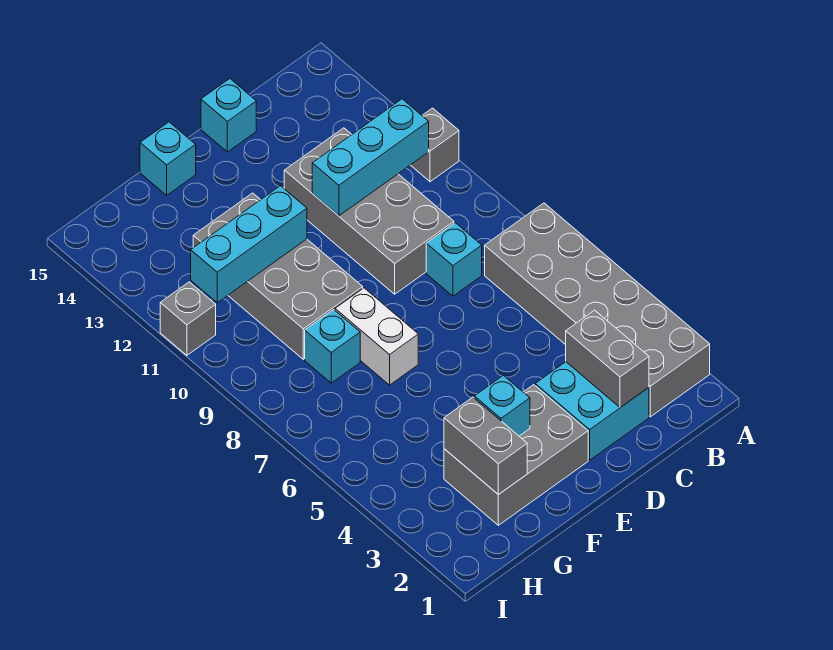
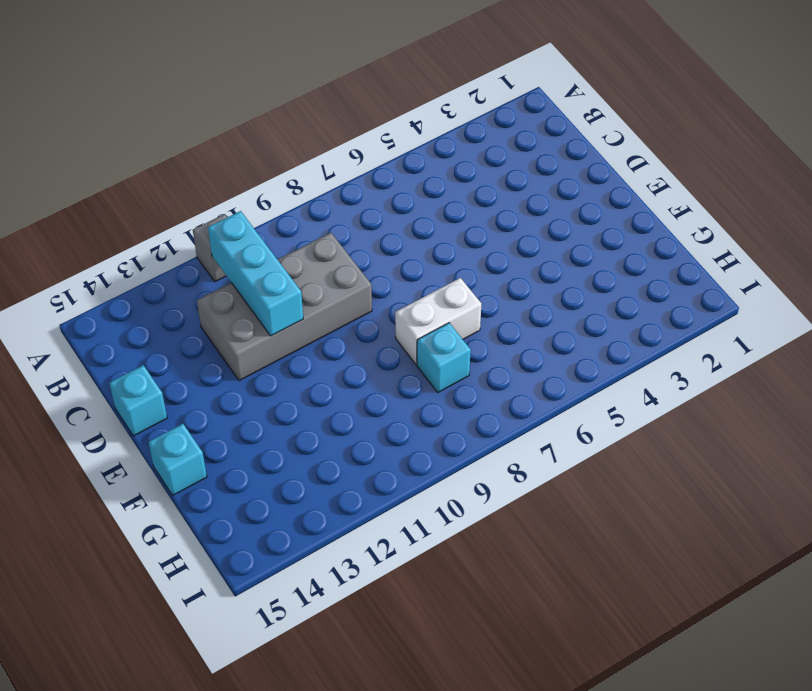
none -> grey 2x6 brick [485,203,710,417]
none -> cyan 2x2 brick [535,362,649,460]
none -> cyan 1x1 brick [426,223,482,296]

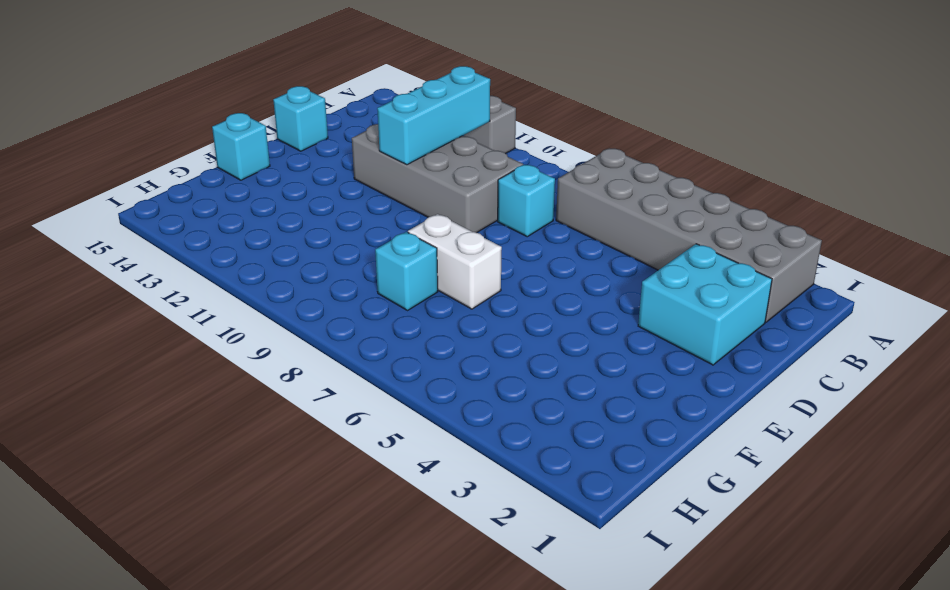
none -> grey 2x3 brick [444,385,588,525]
none -> grey 2x4 brick [193,193,363,359]
none -> grey 1x1 brick [160,282,216,355]

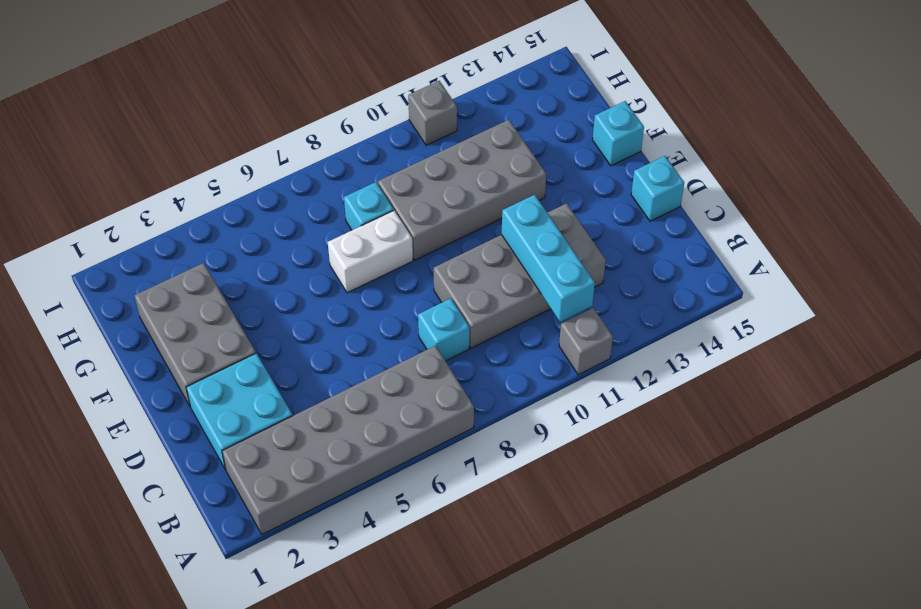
none -> grey 1x2 brick [566,310,649,408]
none -> cyan 1x1 brick [474,375,530,436]
none -> cyan 1x3 brick [191,186,307,303]

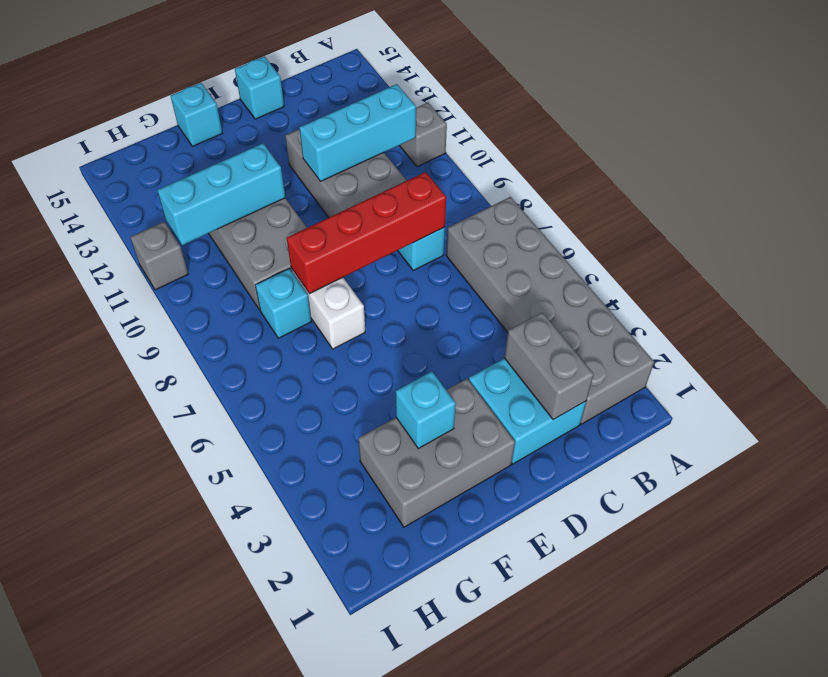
red 1x4 brick [287,172,446,294] -> none
none -> grey 1x2 brick [444,397,527,495]

